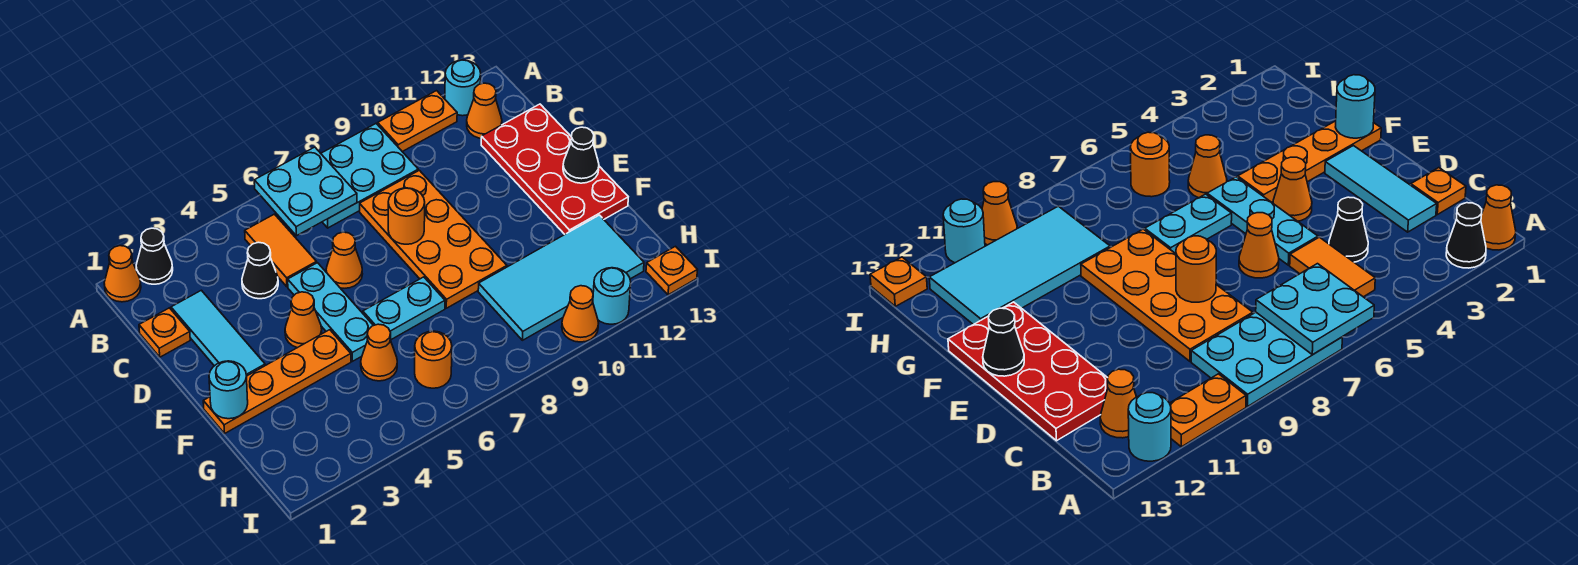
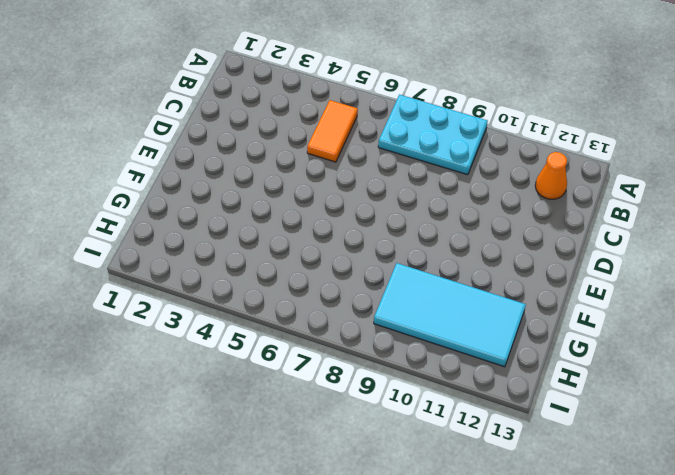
none -> orange 1x1 cone [104,246,141,302]
none -> black 1x1 cone [136,228,173,284]
none -> orange 1x2 plate [378,91,457,152]

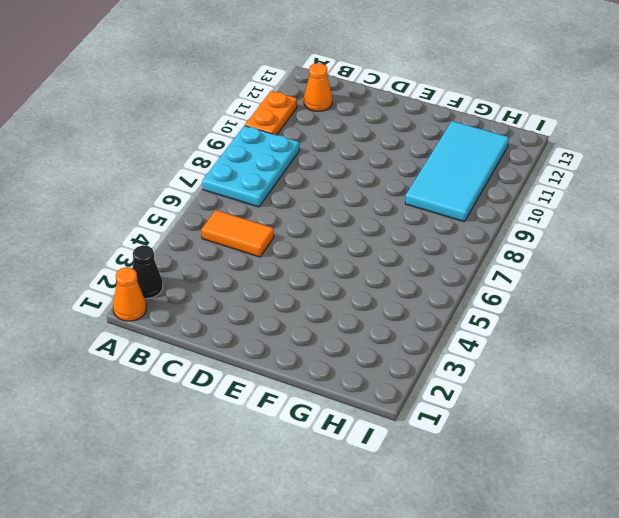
none -> cyan 1x1 round brick [445,60,481,116]
none -> orange 1x1 plate [139,308,190,357]
none -> cyan 1x3 tile [171,290,265,376]

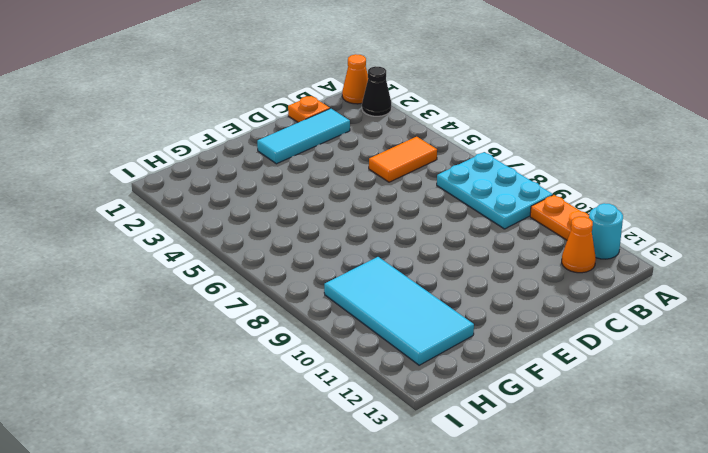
none -> black 1x1 cone [242,242,278,299]
none -> orange 2x4 plate [360,170,507,308]
none -> red 2x4 plate [481,104,628,234]

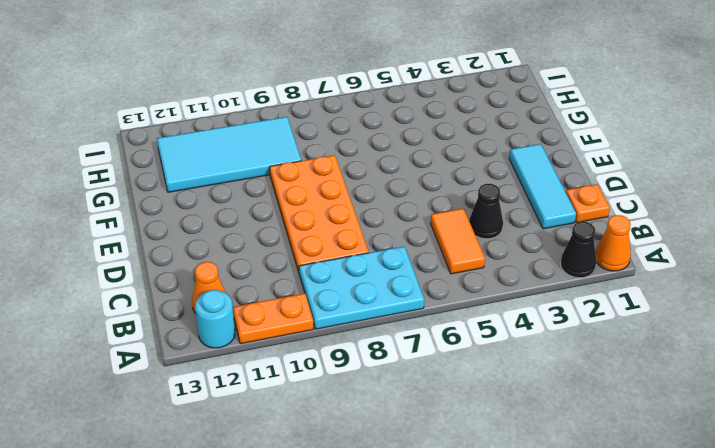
none -> red 2x4 plate [481,104,628,234]
none -> cyan 1x3 plate [288,263,373,361]
none -> orange 1x1 cone [326,232,362,288]

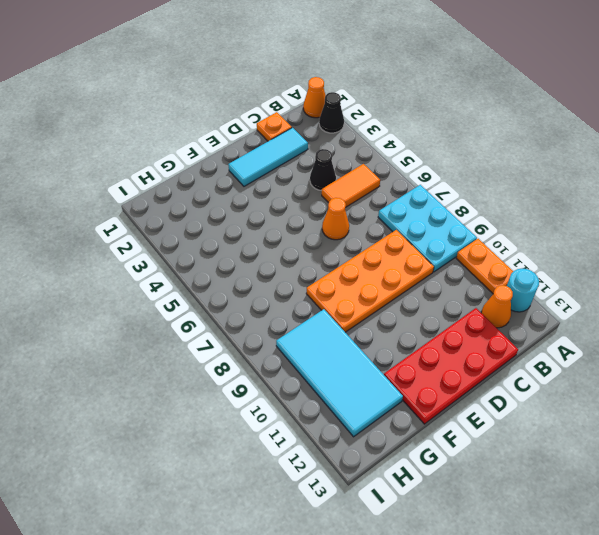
none -> cyan 1x3 plate [288,263,373,361]
none -> orange 1x1 cone [285,292,322,348]
none -> orange 1x4 plate [203,330,351,433]

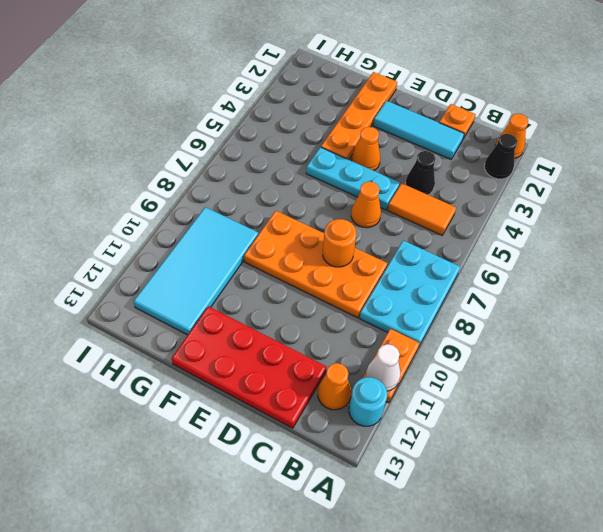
white 1x1 cone [366,344,400,391] -> none
none -> cyan 1x2 plate [363,277,445,340]
none -> orange 1x1 cone [361,324,397,381]
none -> orange 1x1 round brick [415,331,452,388]

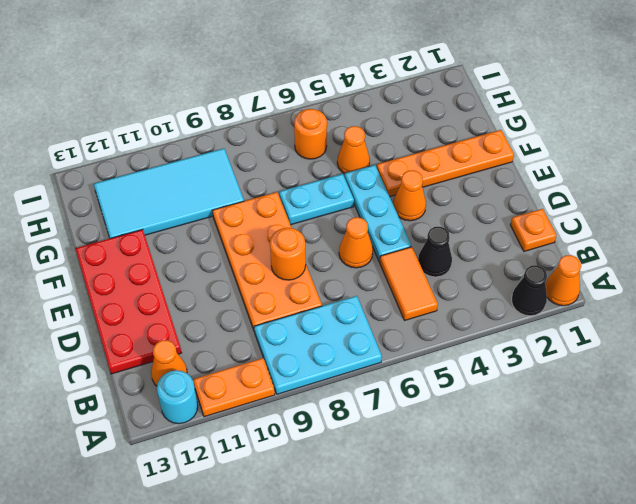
none -> cyan 1x3 tile [171,290,265,376]
none -> orange 1x1 cone [562,286,599,342]
none -> cyan 1x1 round brick [593,268,631,324]

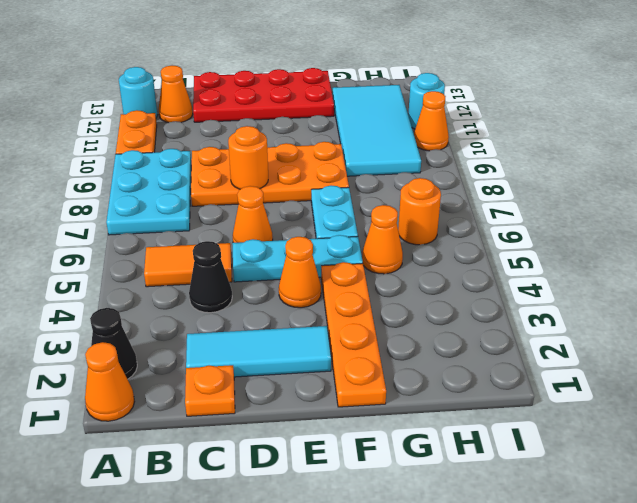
none -> orange 1x1 plate [646,246,697,295]
none -> cyan 2x2 plate [254,147,357,236]
none -> black 1x1 cone [563,127,599,183]

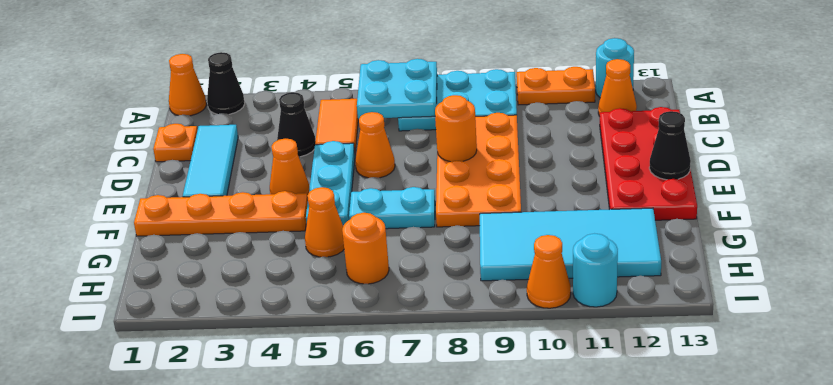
none -> orange 1x1 plate [646,246,697,295]
none -> cyan 1x1 round brick [209,361,248,419]

